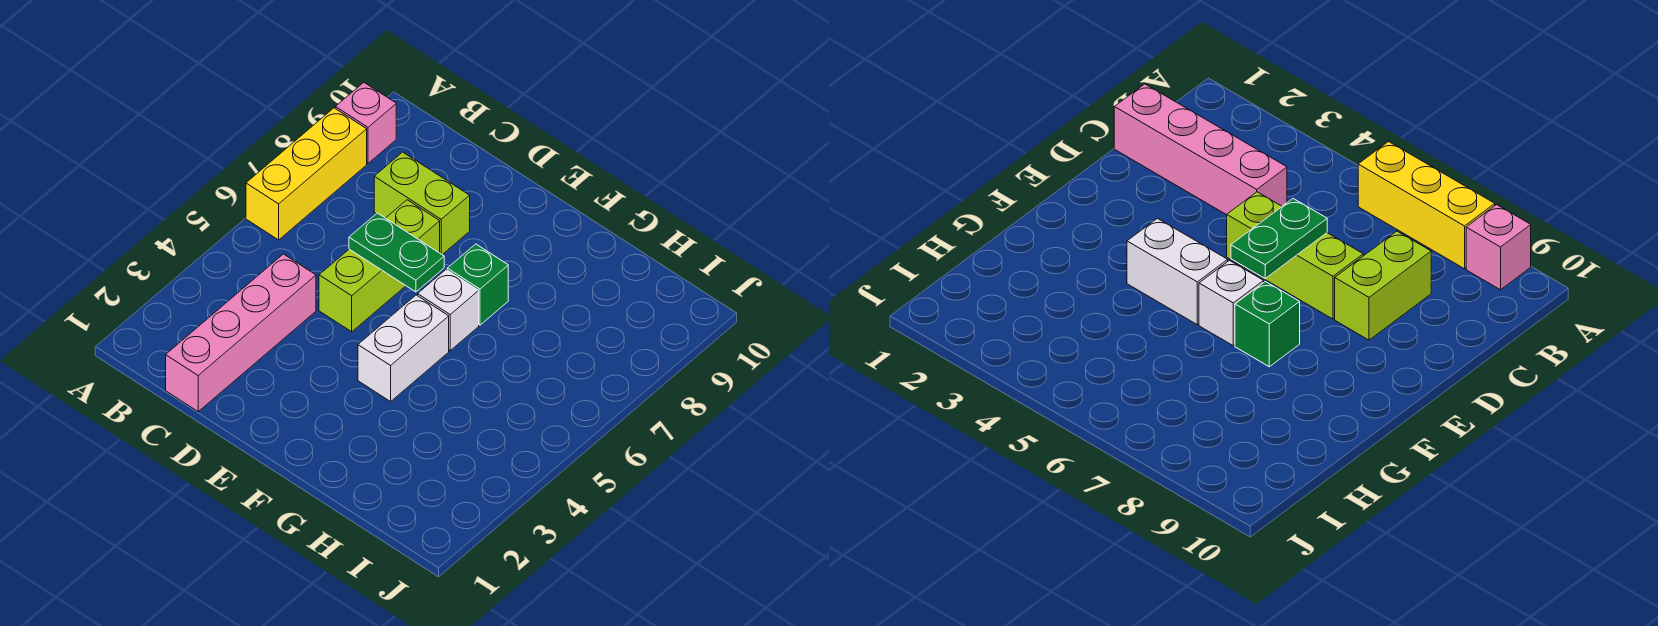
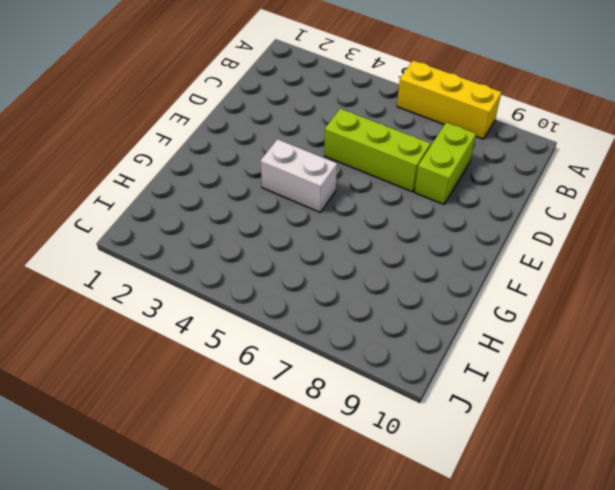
none -> pink 1x1 brick [335,83,396,163]
none -> pink 1x4 brick [166,254,316,411]

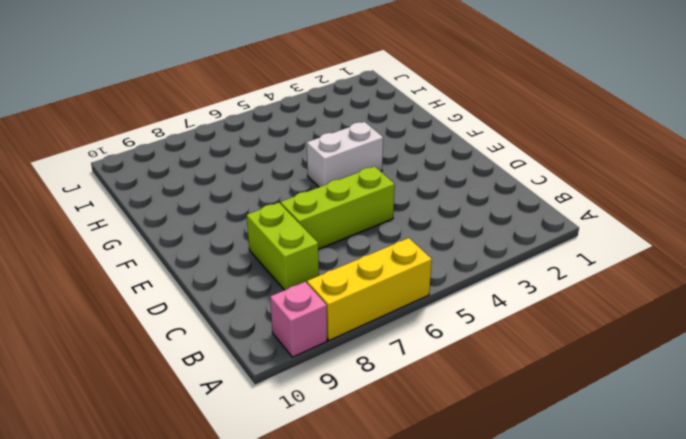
none -> pink 1x4 brick [166,254,316,411]
none -> white 1x1 brick [418,270,479,350]

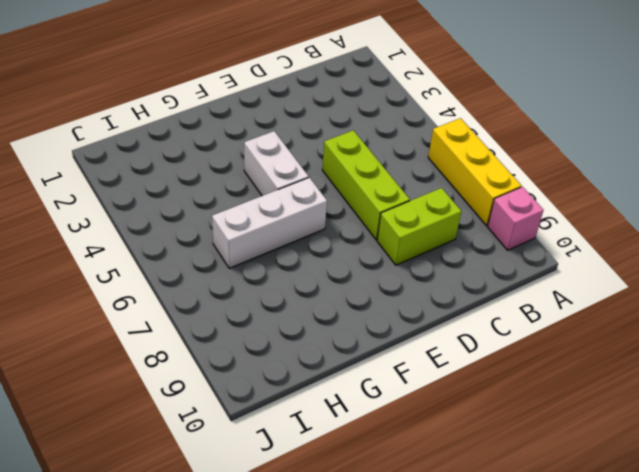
white 1x3 brick [212,177,327,268] -> white 1x1 brick [418,270,479,350]
none -> pink 1x4 brick [166,254,316,411]
none -> green 1x1 brick [447,244,508,325]

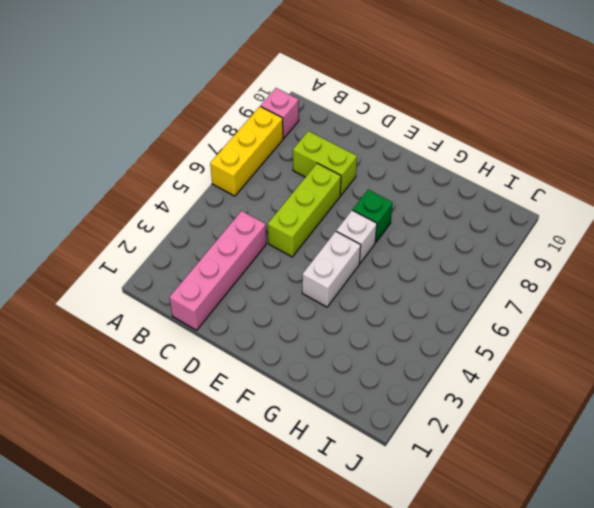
none -> green 1x2 plate [349,213,444,292]

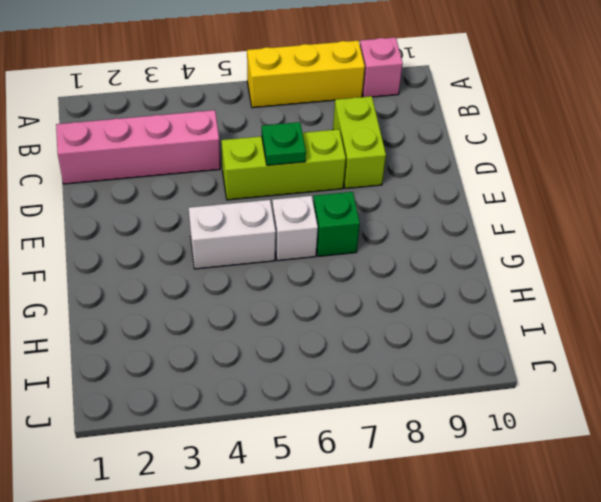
green 1x1 plate [262,122,306,165] -> green 1x2 plate [349,213,444,292]

